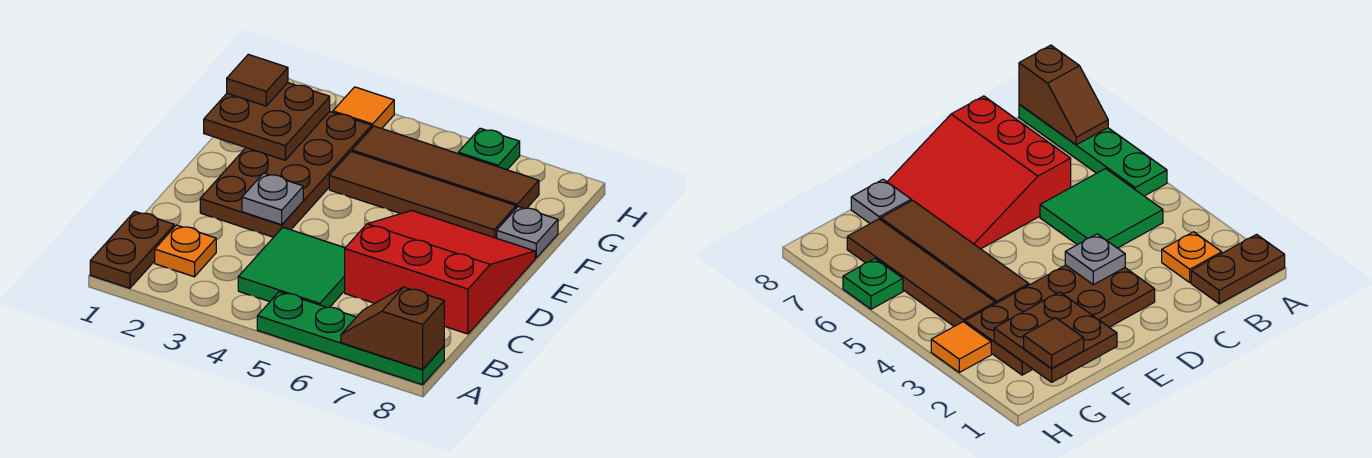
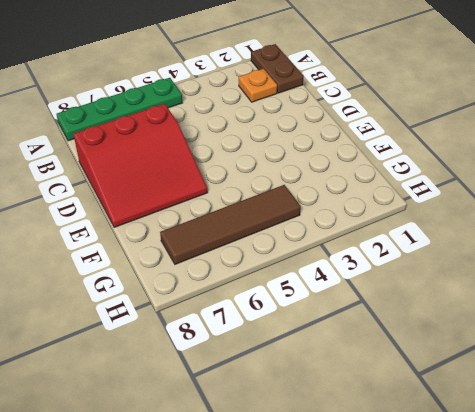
none -> green 2x2 tile [238,227,345,307]
none -> brown 2x4 plate [200,111,372,237]
none -> brown 1x4 tile [329,151,516,238]

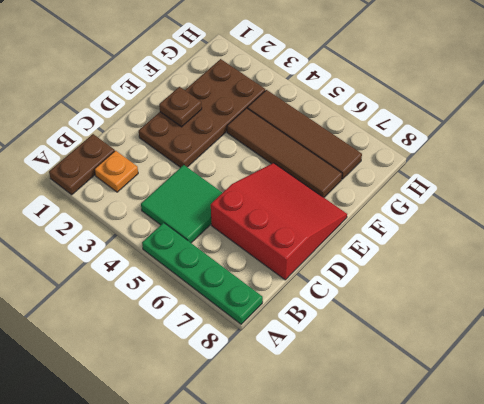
brown 1x1 plate [159,87,202,127] -> none
none -> grey 1x1 plate [497,206,558,258]
none -> orange 1x1 tile [333,87,394,129]
none -> green 1x1 plate [458,128,520,170]

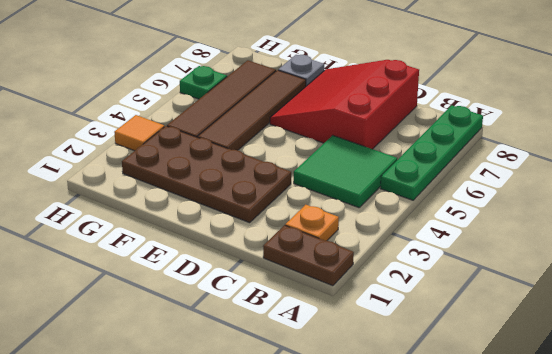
none -> brown 1x2 slope [341,287,444,369]
none -> grey 1x1 plate [242,173,303,225]
none -> brown 2x2 plate [204,83,330,160]

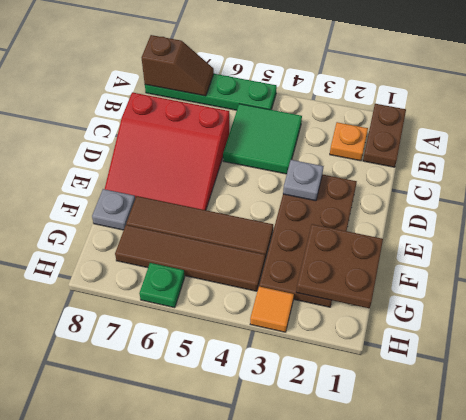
none -> brown 1x1 tile [227,54,288,106]

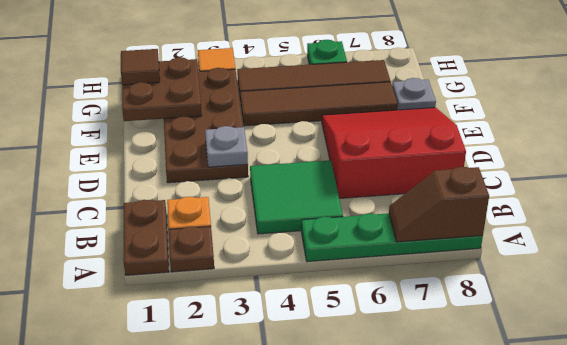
brown 1x1 plate [169,226,214,272] -> none

